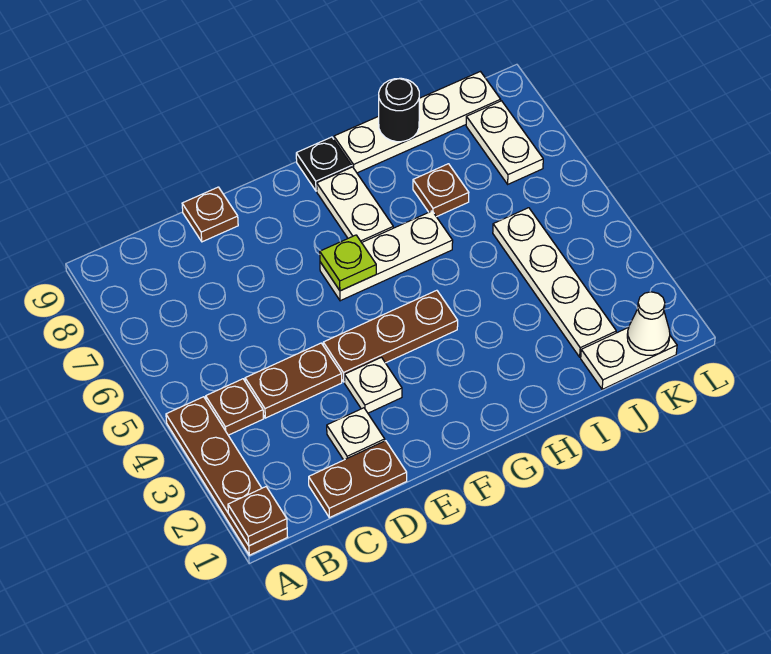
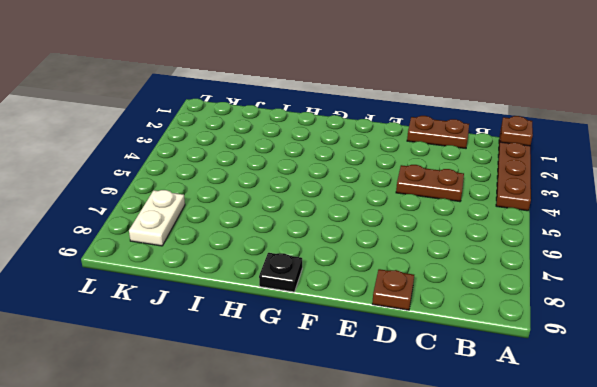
none -> brown 1x1 plate [206,379,264,435]
none -> white 1x1 plate [327,408,385,460]
none -> white 1x1 plate [345,357,402,413]

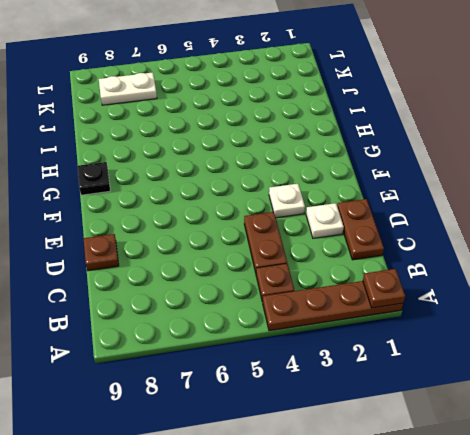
none -> brown 1x3 plate [323,290,458,382]
none -> white 1x3 plate [320,211,453,301]
none -> white 1x2 plate [317,167,393,243]

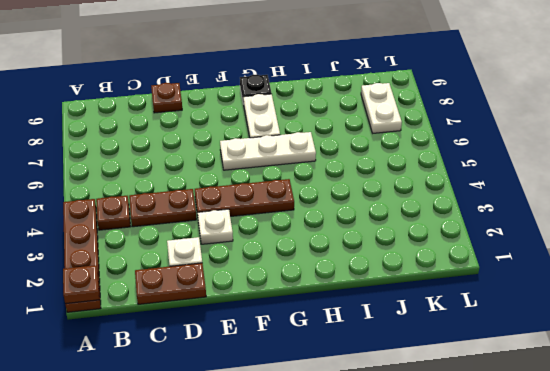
none -> white 1x4 plate [334,72,501,173]
none -> brown 1x1 plate [413,164,469,217]
none -> white 1x2 plate [581,328,677,389]

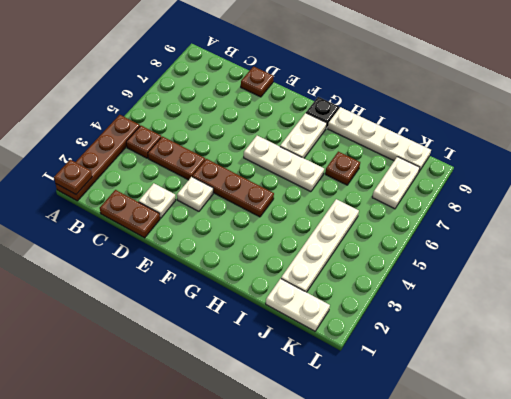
none -> lime 1x1 plate [320,235,376,291]
none -> black 1x1 round brick [379,78,419,142]
none -> white 1x1 cone [627,292,670,355]

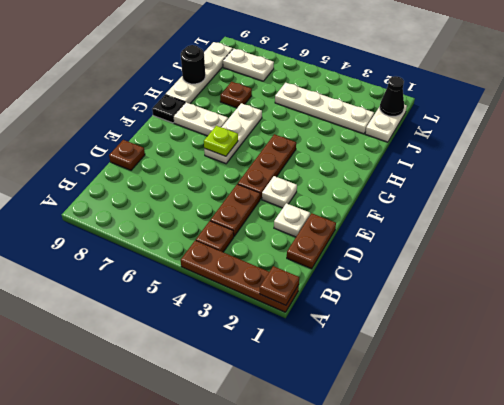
black 1x1 cone [380,76,404,116] -> white 1x1 cone [627,292,670,355]

